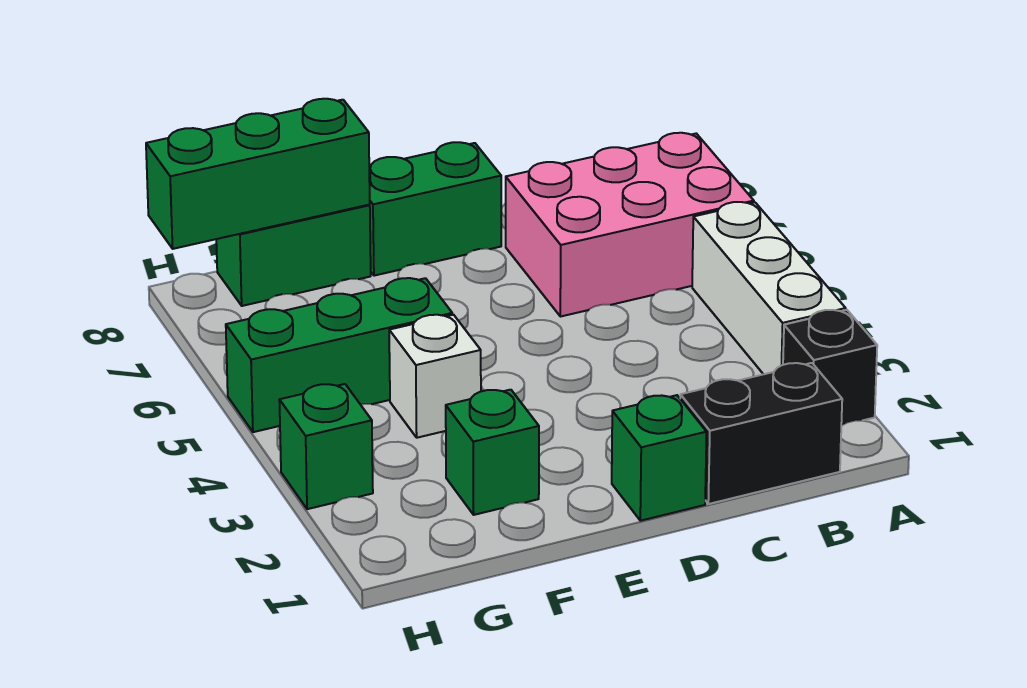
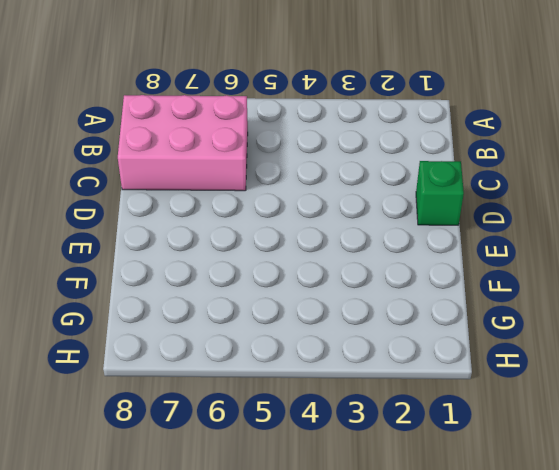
pink 2x3 brick [118,95,248,191] -> pink 2x3 brick turned to [506,133,754,317]
none -> black 1x1 brick [783,310,877,426]
none -> white 1x3 brick [692,202,846,374]
none -> black 1x2 brick [680,363,842,504]

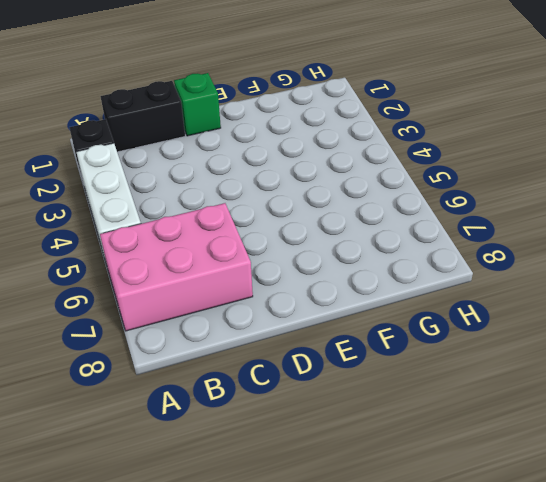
none -> green 1x2 brick [369,142,501,276]
none -> green 1x1 brick [446,390,539,515]
none -> white 1x1 brick [389,315,481,438]

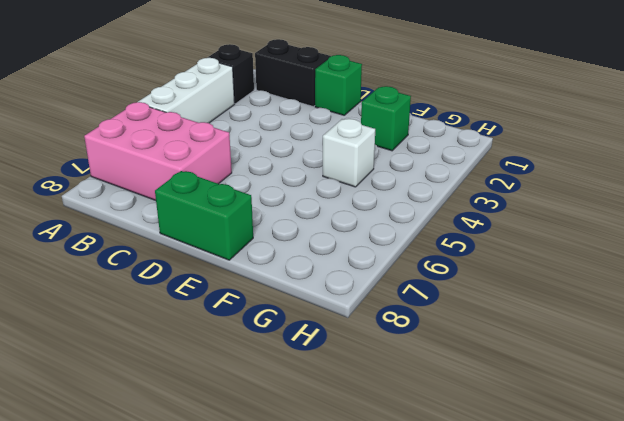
none -> green 1x3 brick [226,278,452,432]
none -> green 1x2 brick [216,205,371,306]
none -> green 1x1 brick [279,384,373,509]

